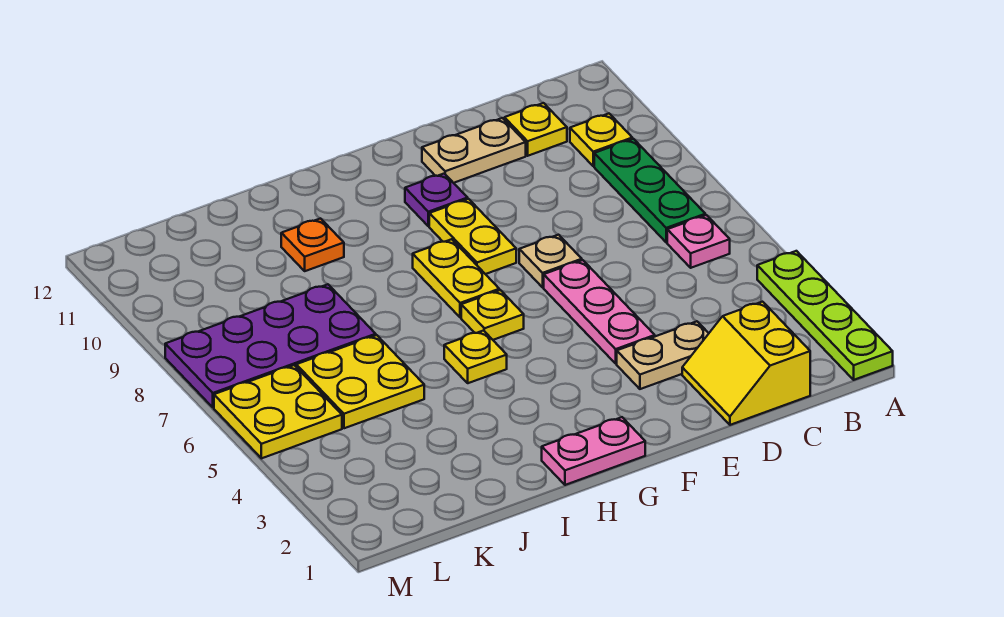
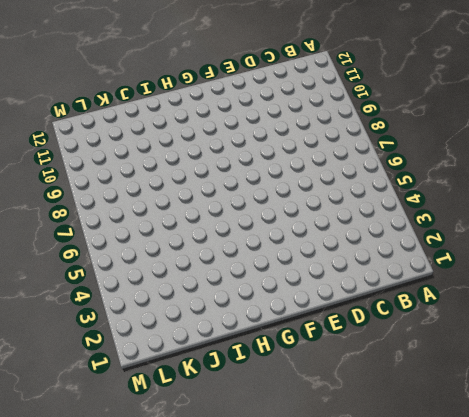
none -> lime 1x4 plate [757,251,893,380]
none -> pink 1x1 plate [667,215,730,268]
none -> green 1x3 plate [594,139,705,242]

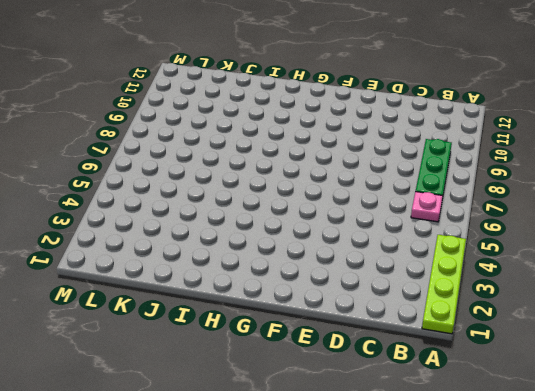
none -> yellow 1x1 plate [570,113,632,166]
none -> yellow 2x2 slope [682,302,810,425]
none -> yellow 1x1 plate [504,103,567,156]

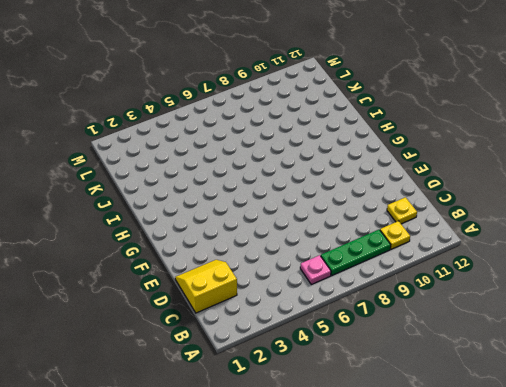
none -> lime 1x4 plate [757,251,893,380]
none -> tan 1x2 plate [617,321,709,389]
none -> tan 1x2 plate [422,118,526,183]

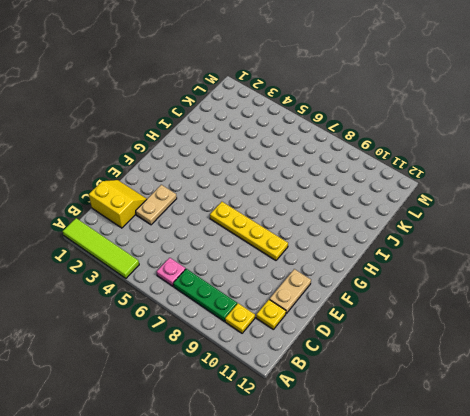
lime 1x4 tile [63,218,139,278] -> lime 1x4 plate [757,251,893,380]
yellow 1x4 plate [210,202,288,260] -> yellow 1x2 plate [429,199,516,274]
none -> pink 1x3 plate [544,260,655,364]
none -> tan 1x1 plate [519,235,582,287]
none -> purple 1x1 plate [405,174,468,226]

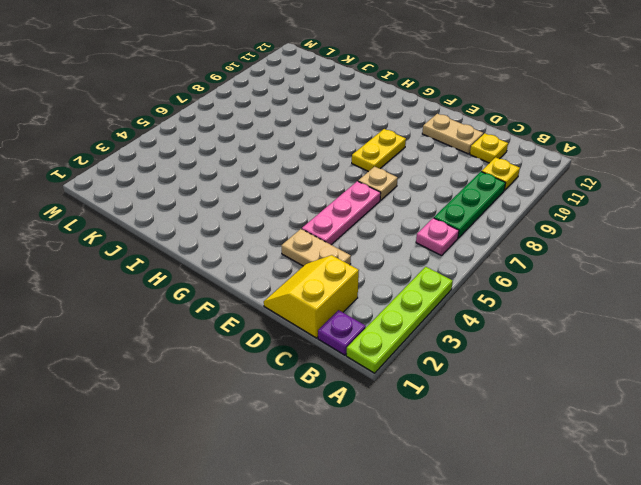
purple 1x1 plate [318,310,366,355] -> purple 1x1 plate moved to [405,174,468,226]
none -> pink 1x2 plate [542,417,645,485]
none -> yellow 1x1 plate [461,290,524,340]
none -> yellow 1x2 plate [413,239,499,318]

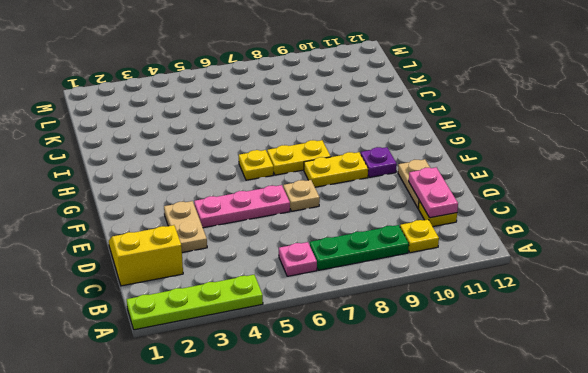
pink 1x2 plate [409,167,458,218] -> pink 1x2 plate moved to [542,417,645,485]
none -> yellow 1x1 plate [444,331,507,383]
none -> orange 1x1 plate [281,218,344,271]
none -> yellow 2x2 plate [296,335,424,428]

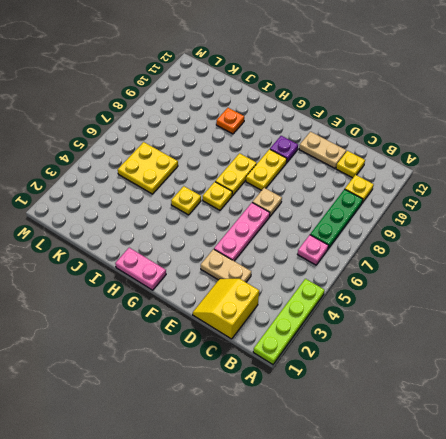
none -> purple 2x4 plate [165,284,376,407]
none -> yellow 2x2 plate [214,365,342,458]

